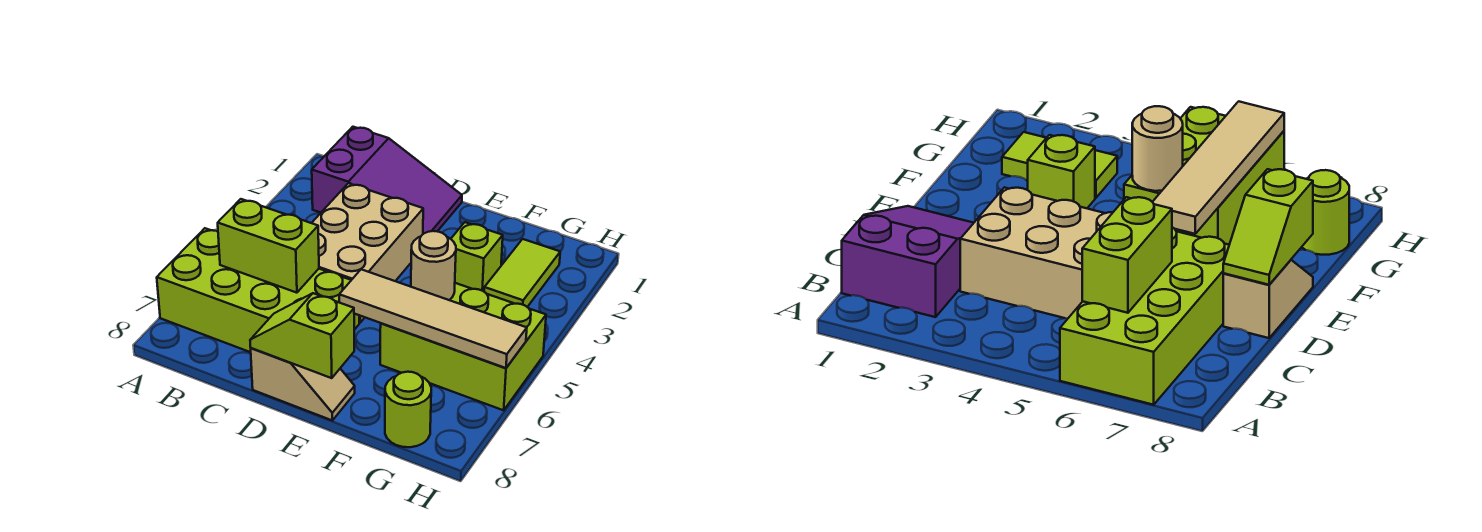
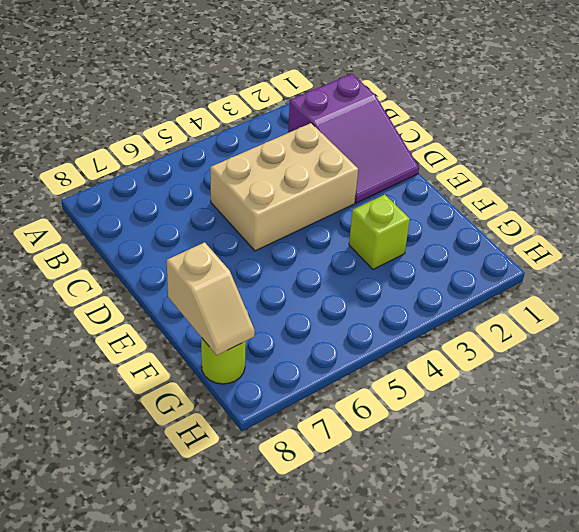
tan 1x2 slope [167,242,255,355] -> tan 1x2 slope moved to [251,348,355,420]
none -> lime 2x4 brick [157,228,359,352]
none -> lime 2x3 brick [380,283,546,410]
none -> lime 1x2 tile [484,239,560,307]

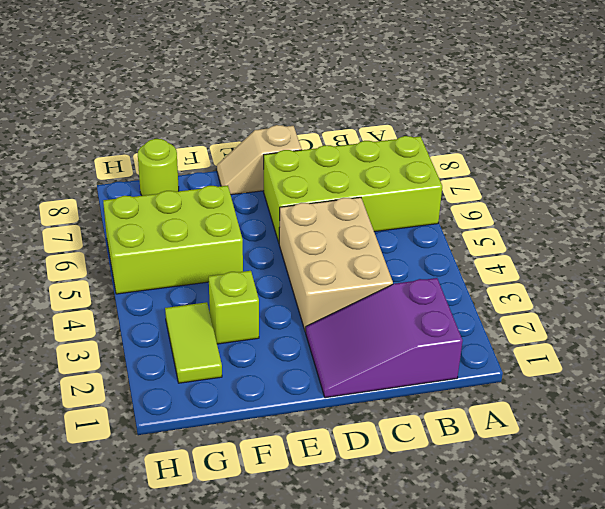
none -> lime 1x2 brick [218,199,319,293]
none -> lime 1x2 slope [250,293,354,378]
none -> tan 1x4 tile [339,269,527,368]

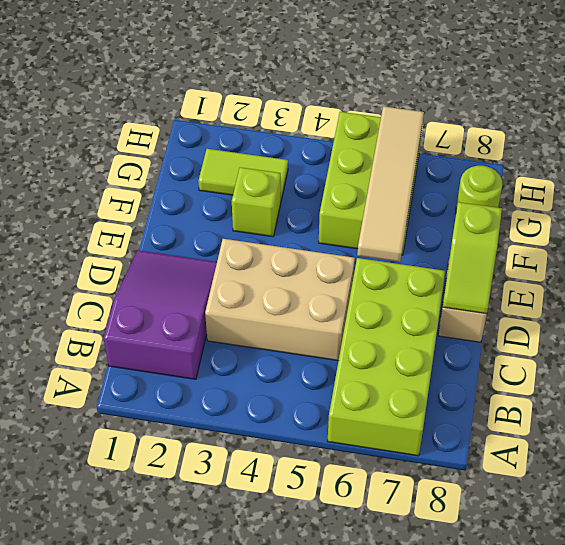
none -> lime 1x2 brick [218,199,319,293]
none -> tan 1x1 round brick [411,231,456,300]

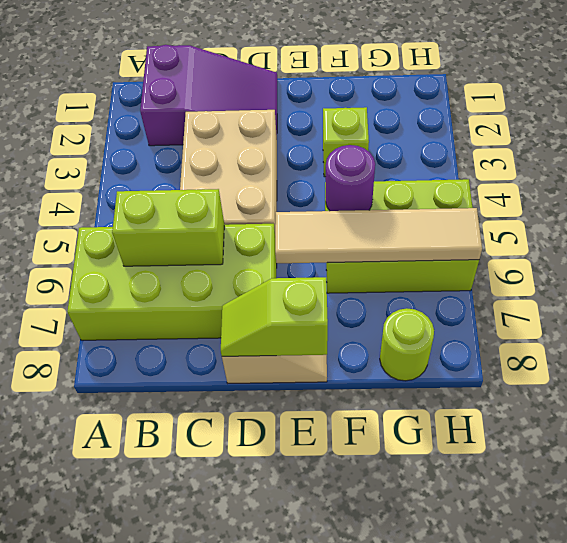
purple 1x1 round brick [326,145,375,211] -> tan 1x1 round brick [411,231,456,300]
none -> lime 1x2 tile [484,239,560,307]

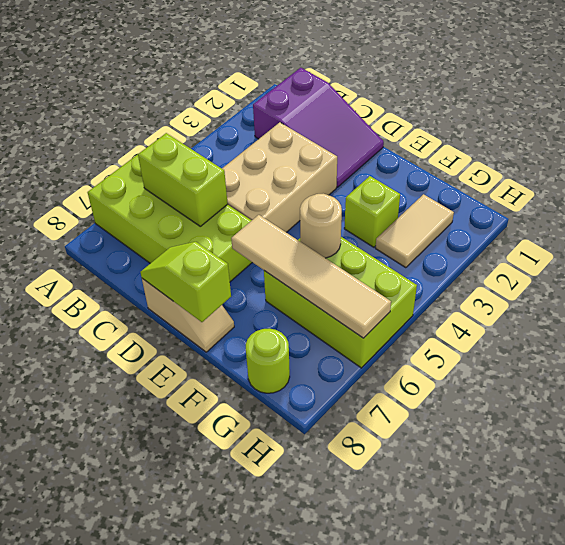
tan 1x2 tile [375,194,454,268] -> lime 1x2 tile [484,239,560,307]

